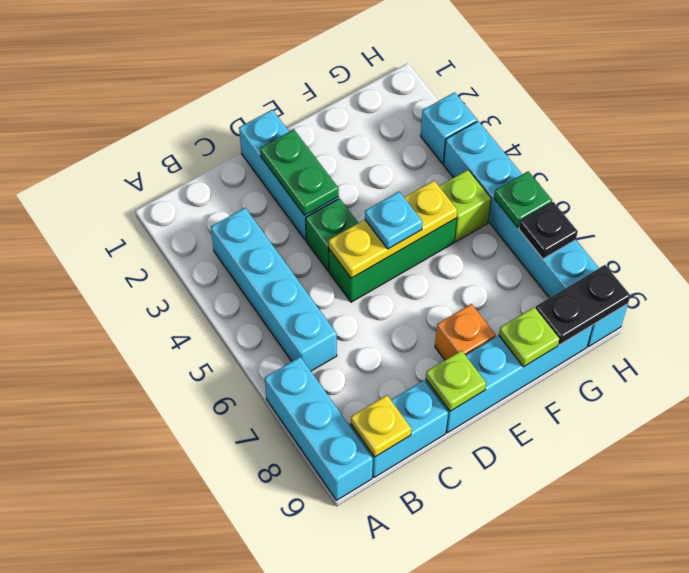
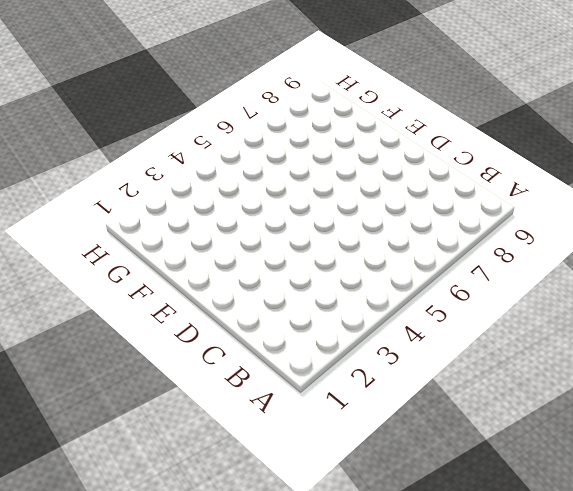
none -> cyan 1x3 brick [265,357,373,500]
none -> cyan 1x4 brick [211,208,337,371]
none -> cyan 1x2 brick [351,380,448,477]

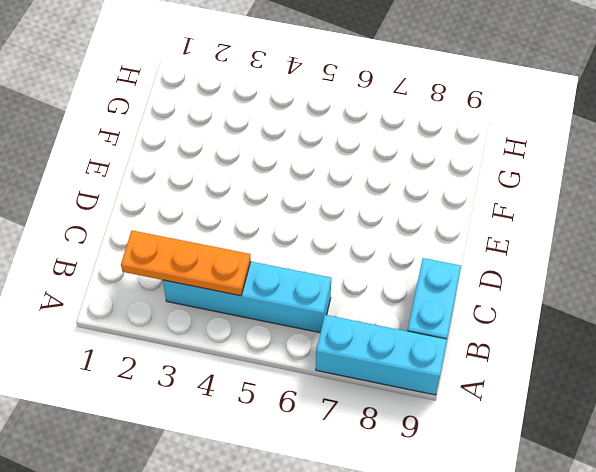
orange 1x3 plate [121,230,251,296] -> none
none -> cyan 1x3 brick [239,110,339,240]
none -> green 1x1 brick [306,198,358,271]
none -> green 1x3 brick [329,219,456,302]

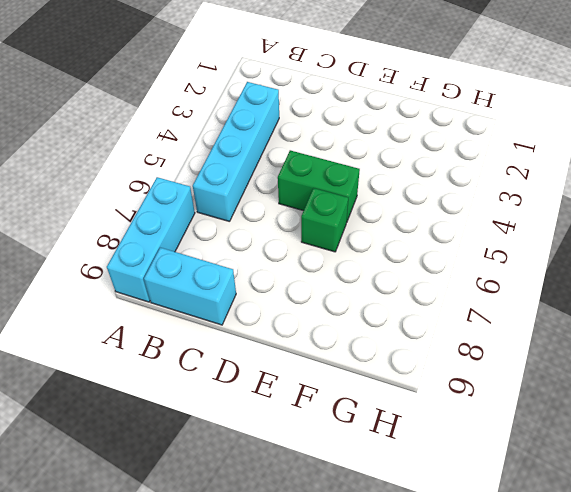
green 1x2 brick [278,150,360,223] -> green 1x3 brick [329,219,456,302]
green 1x1 brick [301,188,348,252] -> green 1x1 brick moved to [306,198,358,271]
none -> cyan 1x3 brick [239,110,339,240]
none -> cyan 1x4 brick [425,325,593,433]
none -> orange 1x1 brick [435,304,496,360]

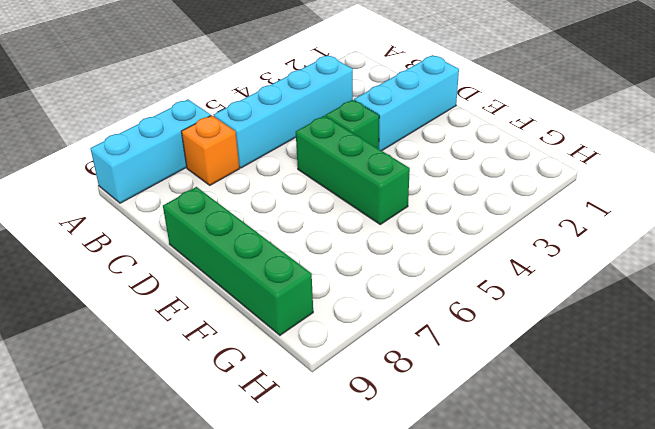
orange 1x1 brick [181,115,239,185] -> orange 1x1 brick moved to [435,304,496,360]
green 1x4 brick [163,187,313,335] -> cyan 1x4 brick [425,325,593,433]
none -> cyan 1x2 brick [351,380,448,477]
none -> lime 1x1 brick [439,170,491,242]
none -> cyan 1x1 brick [421,92,477,164]

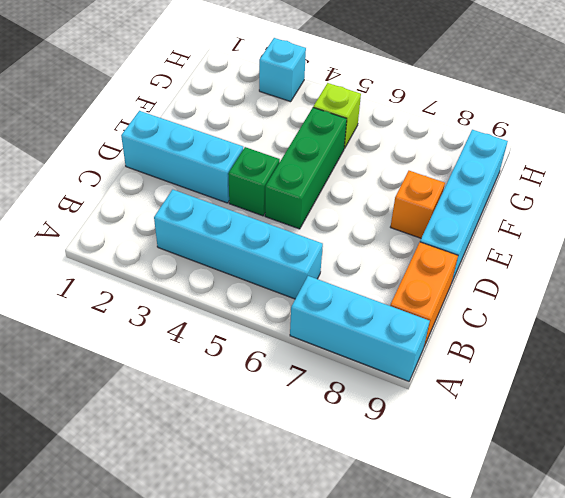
orange 1x2 brick [390,242,458,346] -> cyan 1x2 brick [351,380,448,477]
none -> cyan 1x6 brick [444,121,628,347]
none -> yellow 1x1 plate [351,395,411,457]
none -> green 1x2 plate [260,130,339,215]

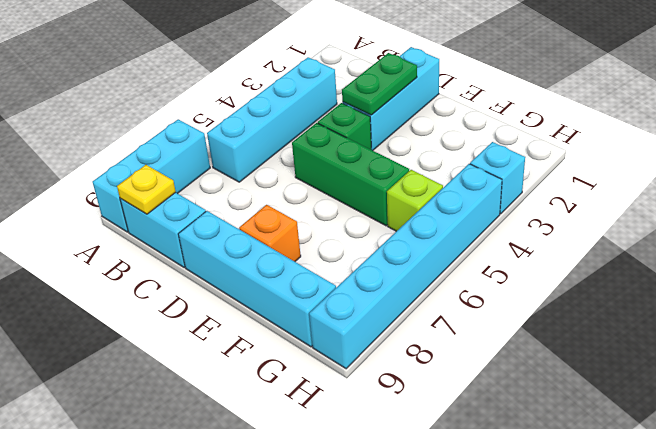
none -> yellow 1x3 plate [329,181,457,278]
none -> lime 1x1 plate [426,350,486,411]
none -> lime 1x1 plate [499,307,559,367]

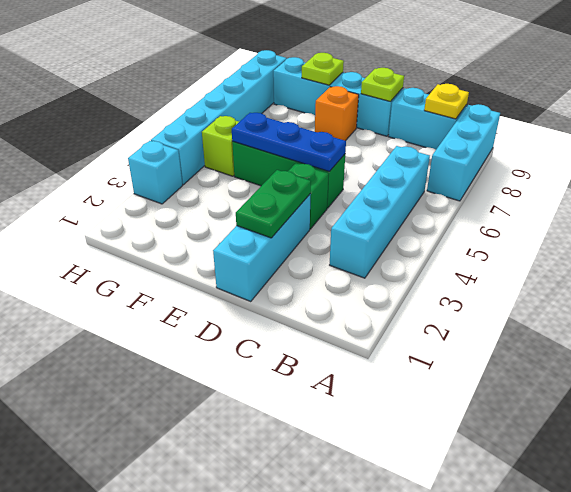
blue 1x3 plate [232,113,346,172] -> yellow 1x3 plate [329,181,457,278]
none -> black 1x2 plate [536,265,630,345]
none -> green 1x1 plate [494,171,552,228]
none -> black 1x1 plate [519,202,578,259]

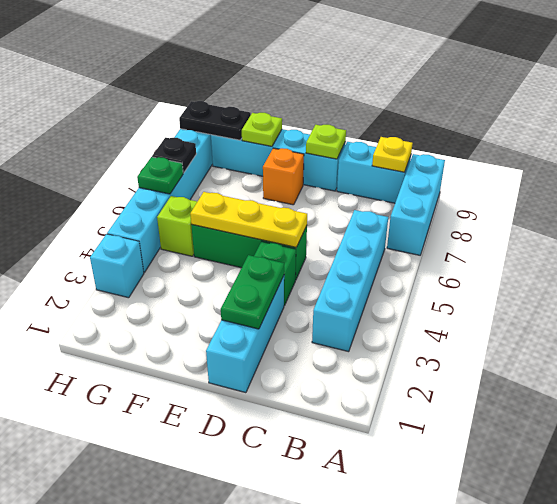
none -> cyan 1x1 plate [365,192,423,249]

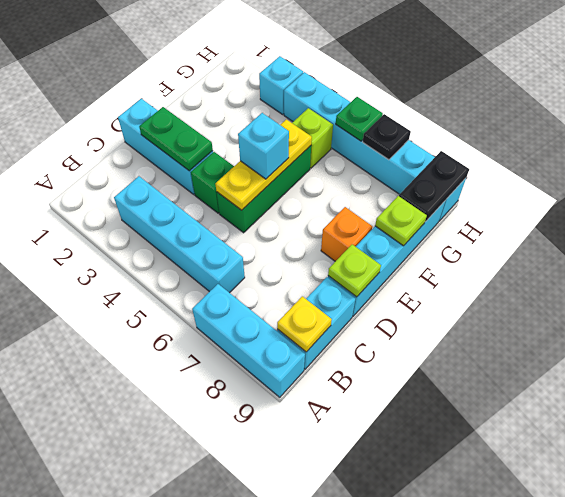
cyan 1x1 brick [238,113,289,179] -> cyan 1x1 plate [365,192,423,249]

